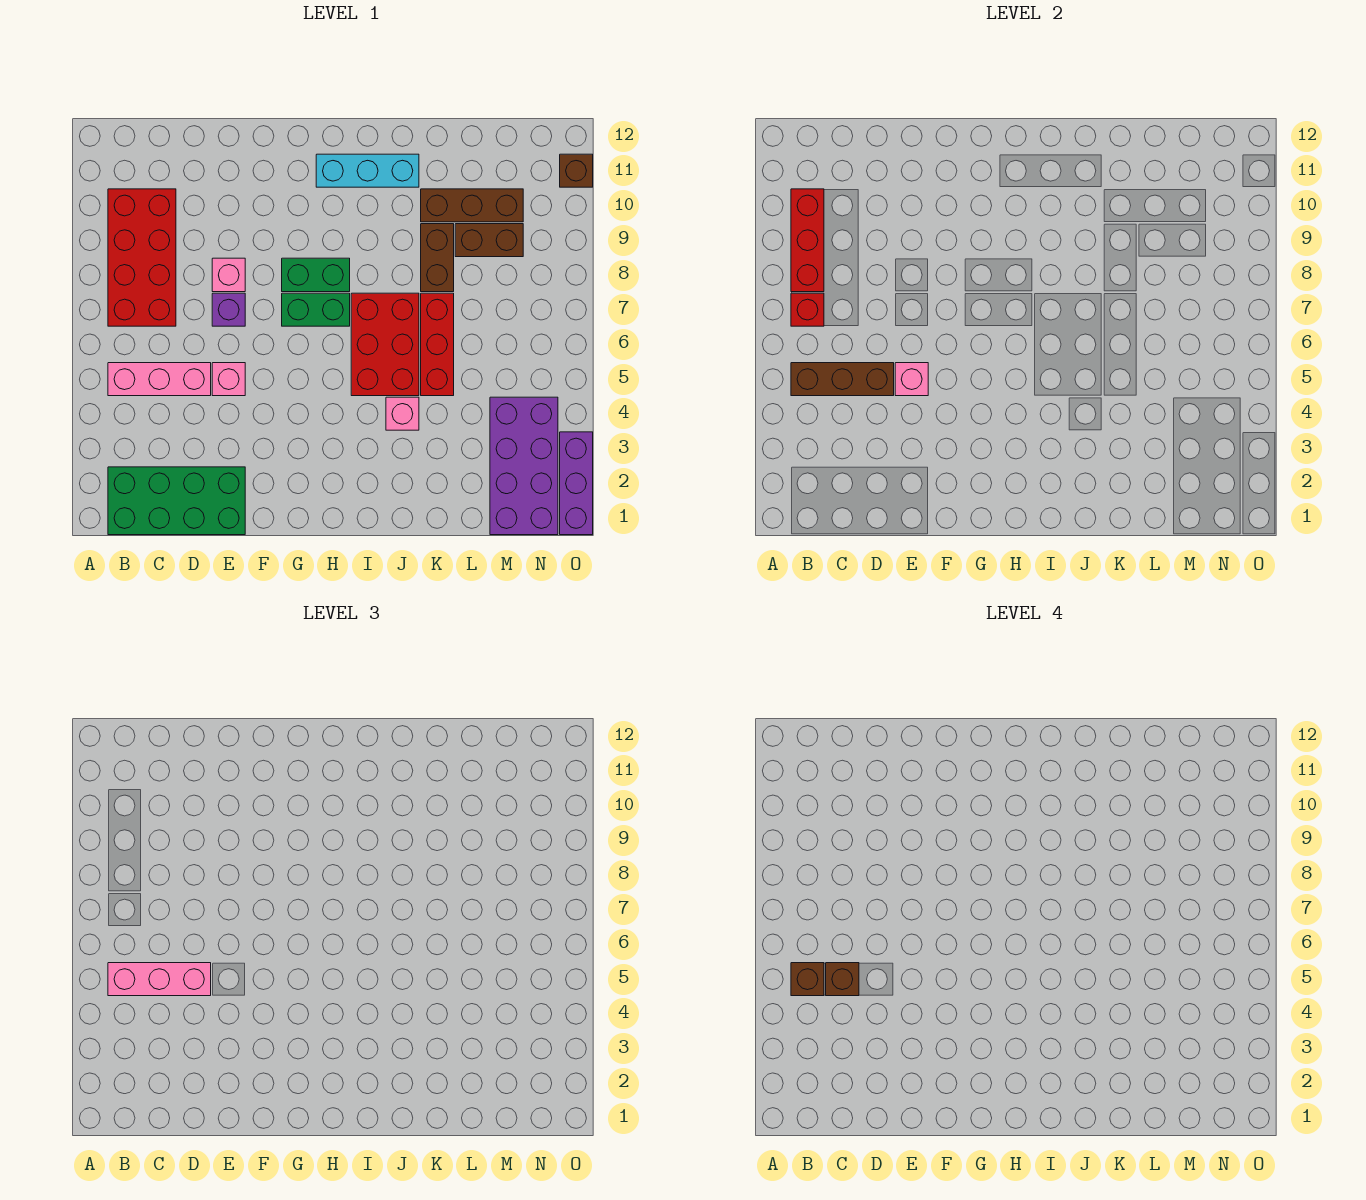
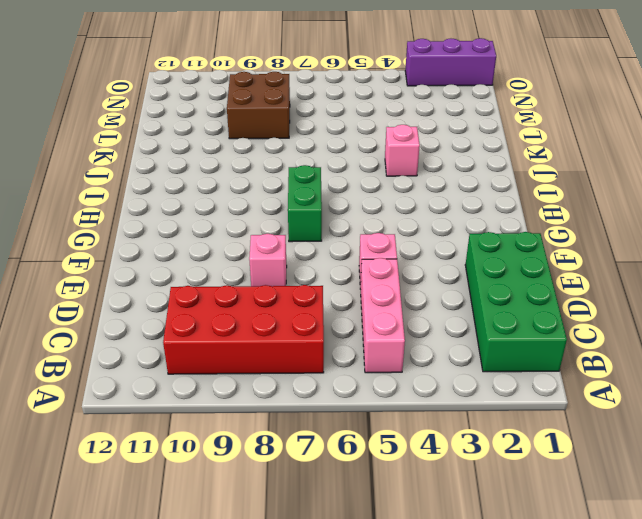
brown 2x2 brick [227,72,290,139] -> brown 1x2 brick [455,224,523,257]
none -> purple 1x1 brick [212,293,245,326]
none -> green 1x2 brick [282,258,350,292]
none -> cyan 1x3 brick [316,154,419,187]

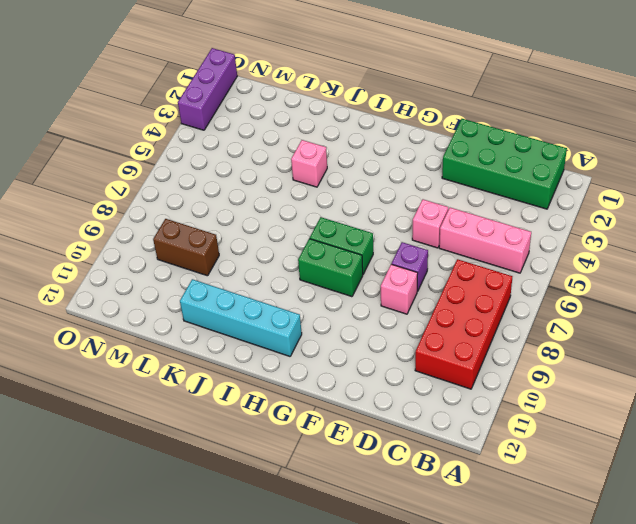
cyan 1x4 brick [180,279,302,356] -> cyan 1x3 brick [316,154,419,187]
none -> red 2x3 brick [351,293,419,396]
none -> red 1x3 brick [421,293,454,396]
none -> brown 1x2 brick [421,224,454,292]

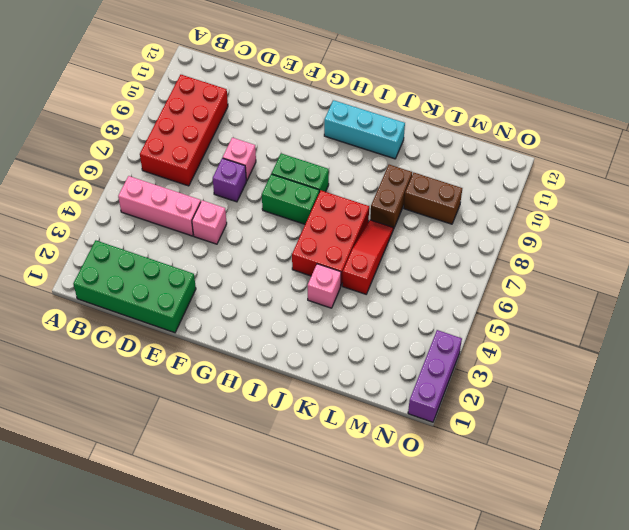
red 1x3 slope [342,220,393,294] -> red 1x3 brick [421,293,454,396]
none -> brown 1x3 brick [421,189,523,222]
none -> purple 2x4 brick [490,397,558,535]
none -> brown 1x1 brick [560,154,593,187]

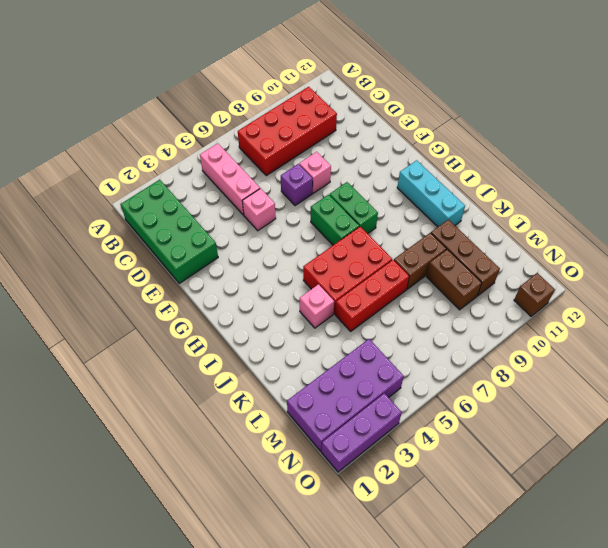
none -> brown 1x3 brick [791,363,894,396]
none -> red 1x1 brick [791,293,824,326]
none -> red 1x3 brick [791,189,824,292]

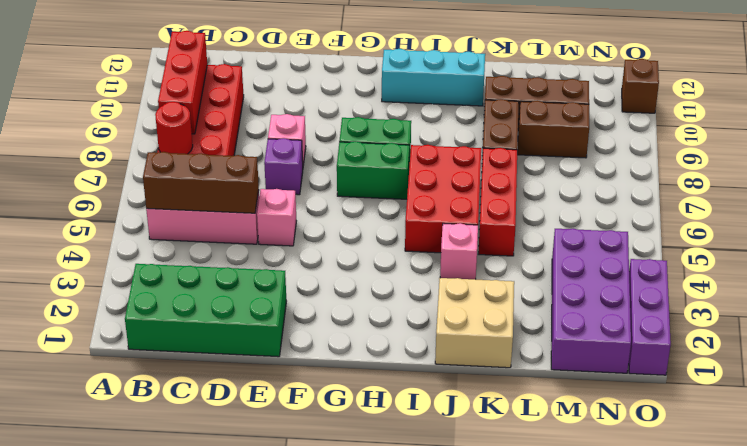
red 1x1 round brick [155,102,193,154] -> red 1x1 brick [791,293,824,326]
tan 2x2 brick [435,278,514,368] -> none
none -> pink 1x1 brick [895,363,928,396]
none -> pink 1x3 brick [108,963,211,996]
none -> brown 1x1 brick [791,963,824,996]

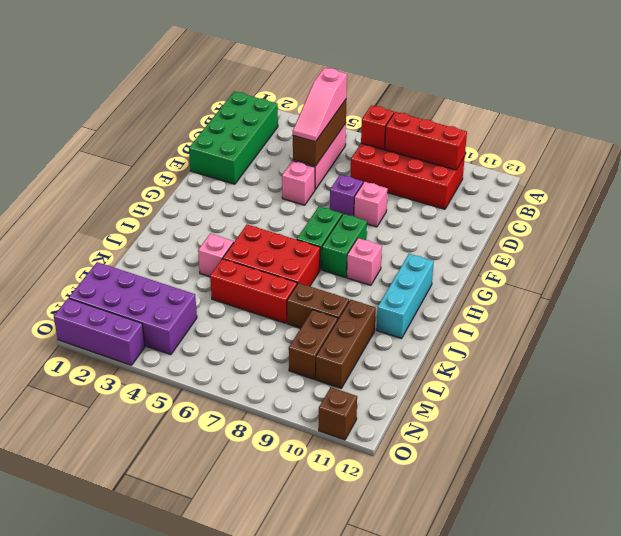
pink 1x3 slope [293,68,347,142] -> pink 1x3 brick [108,963,211,996]
pink 1x1 brick [347,238,382,285] -> pink 1x1 brick moved to [895,363,928,396]
none -> brown 1x1 brick [791,963,824,996]
none -> brown 1x1 brick [826,963,859,996]

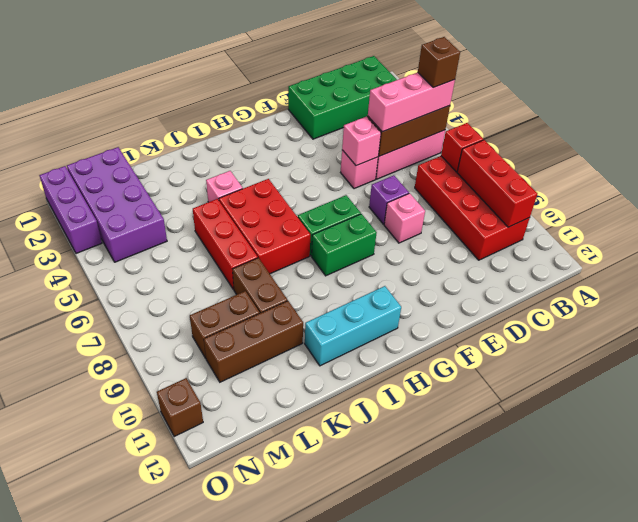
none -> brown 1x1 brick [826,963,859,996]

